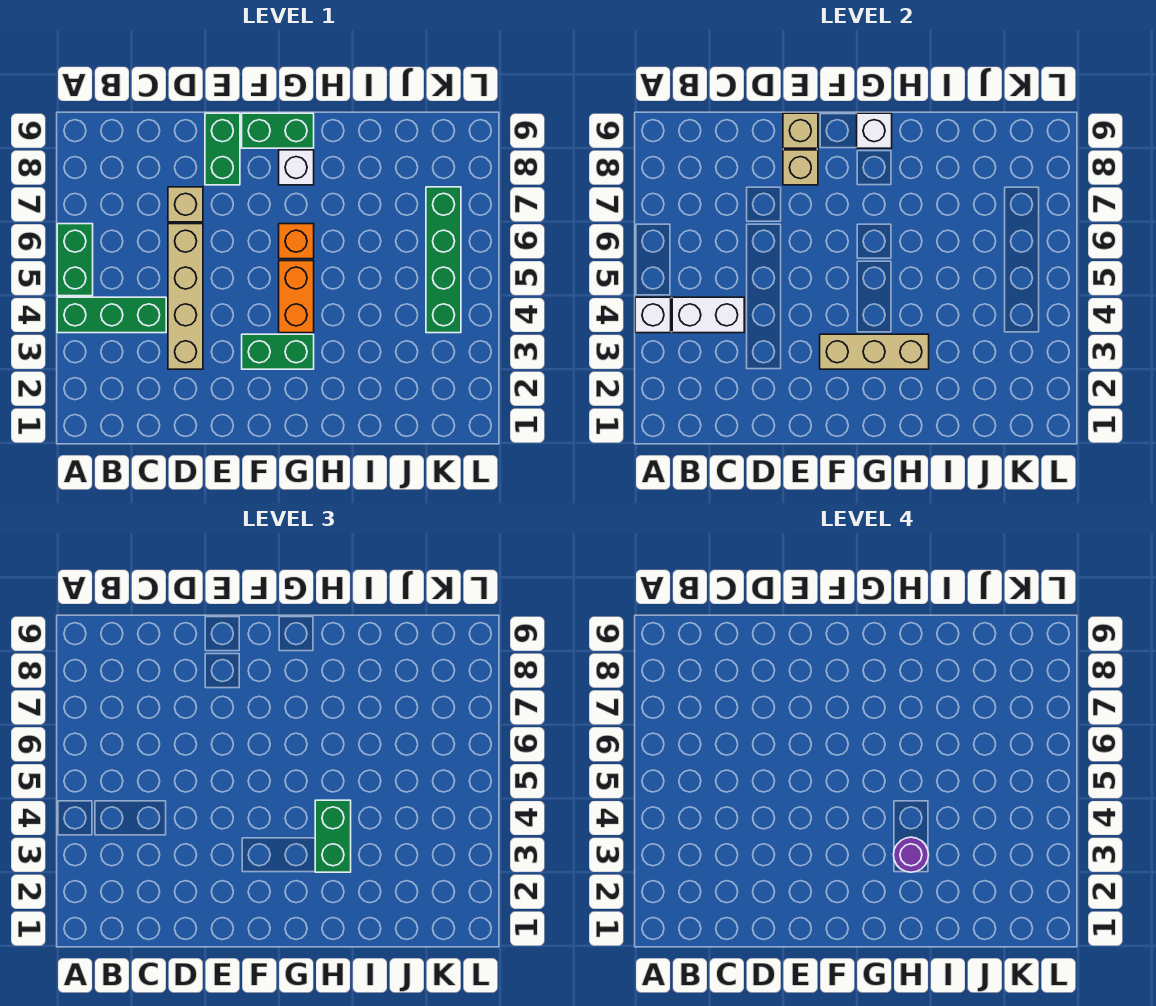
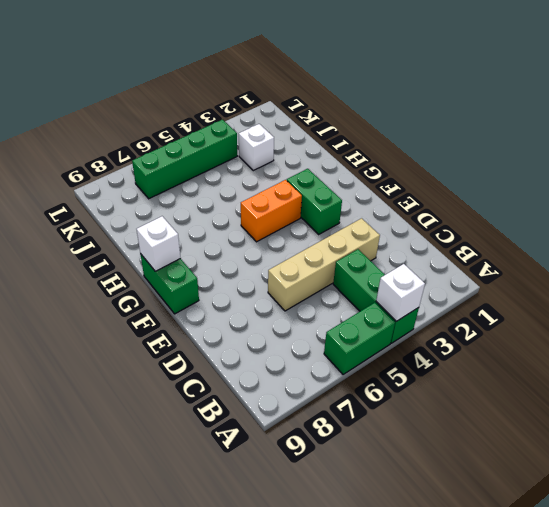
white 1x1 brick [239,124,274,170] -> white 1x1 brick moved to [279,150,314,185]
none -> tan 1x1 brick [168,187,203,222]
none -> green 1x2 brick [205,113,240,185]
none -> orange 1x1 brick [279,224,314,259]

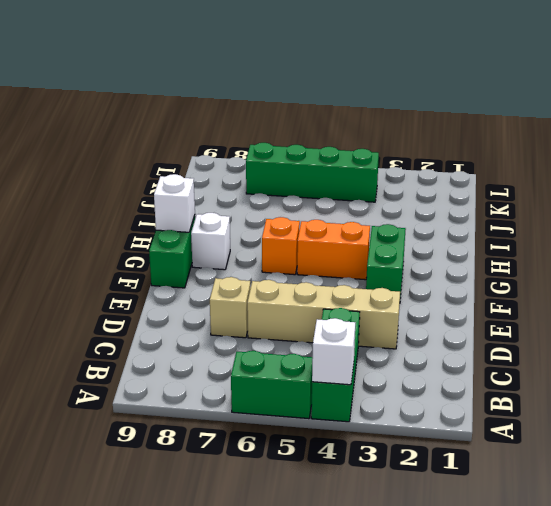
none -> green 1x2 brick [205,113,240,185]
none -> white 1x2 brick [672,297,744,333]
none -> tan 1x1 brick [783,150,818,185]

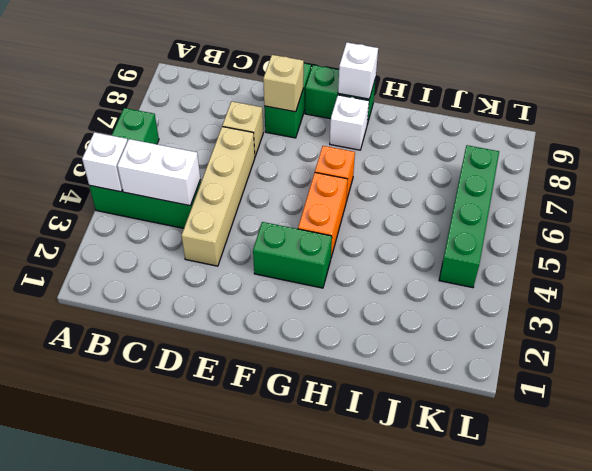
none -> tan 1x1 brick [783,113,818,148]
none -> tan 1x3 brick [820,334,929,369]
none -> green 1x2 brick [315,800,351,872]

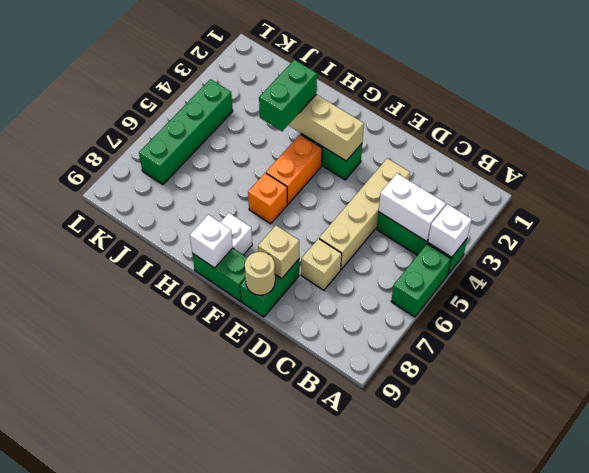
tan 1x1 round brick [245,252,275,295] -> tan 1x1 brick [783,113,818,148]
none -> purple 1x1 round brick [894,837,929,872]

